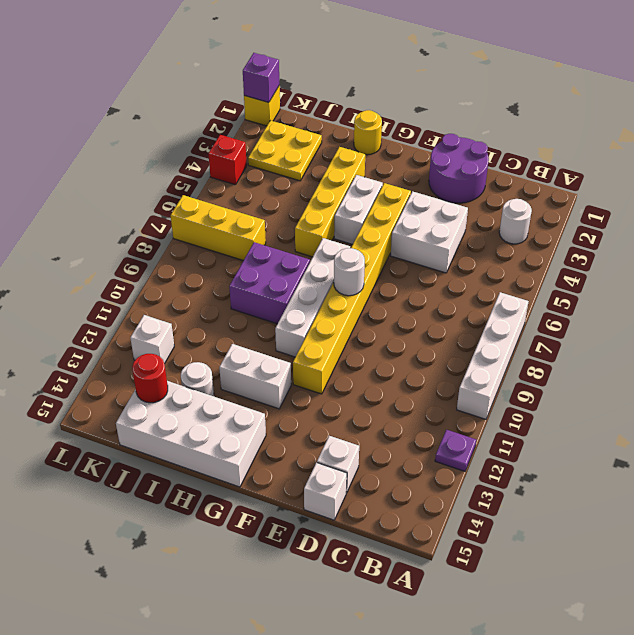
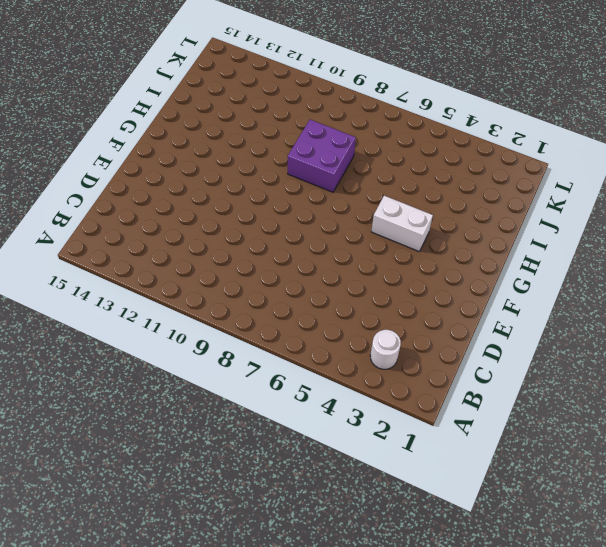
none -> white 1x4 brick [457,292,529,419]
none -> purple 1x1 plate [435,430,476,471]
none -> purple 2x2 round brick [429,134,489,203]

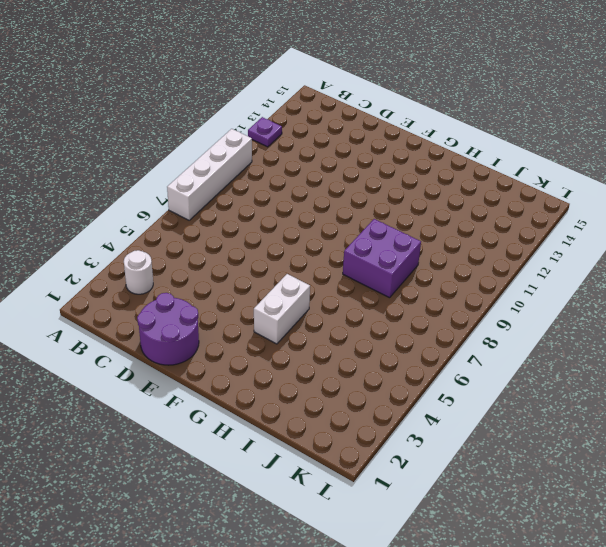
none -> white 2x2 brick [391,191,468,273]
none -> white 1x1 brick [317,436,359,493]
none -> white 1x1 brick [304,462,347,520]

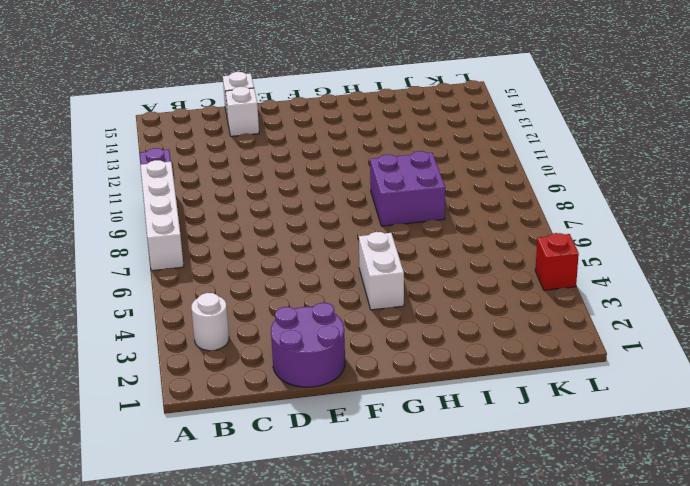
none -> white 2x2 brick [391,191,468,273]
none -> yellow 1x8 brick [293,183,411,394]
none -> white 1x4 brick [275,238,350,357]

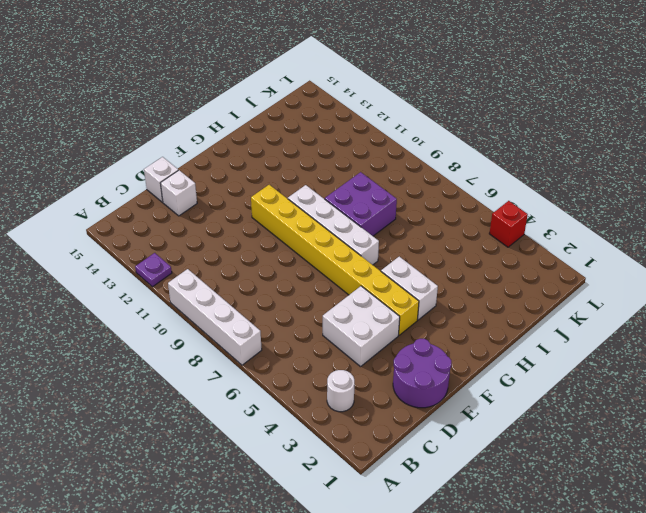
none -> white 1x2 brick [219,344,291,409]
none -> white 2x4 brick [116,381,266,487]
none -> yellow 1x1 round brick [354,110,382,155]

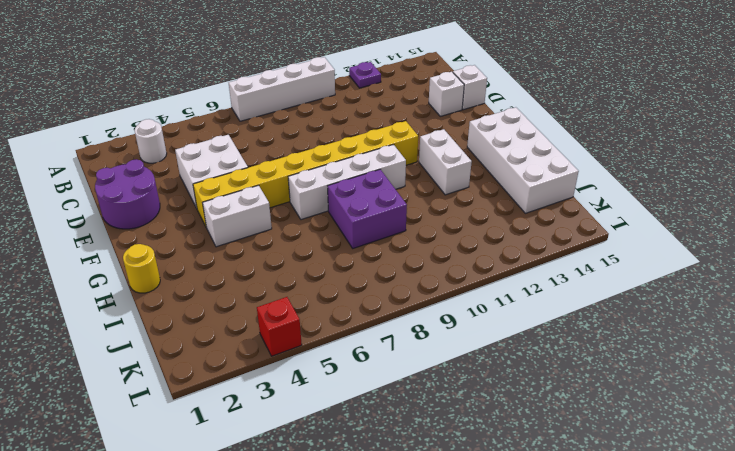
none -> yellow 1x4 brick [295,147,365,257]
none -> white 1x1 round brick [181,362,214,396]
none -> yellow 2x2 plate [248,120,322,181]

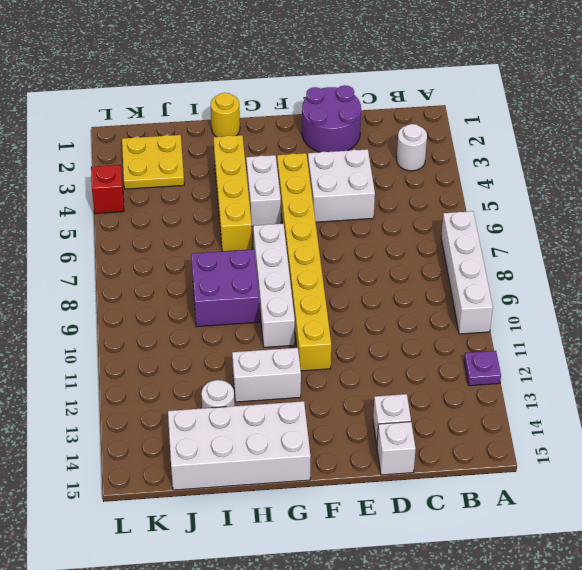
none -> yellow 1x3 brick [171,195,266,261]
none -> white 1x1 brick [130,315,174,364]
none -> yellow 1x1 brick [244,85,280,126]

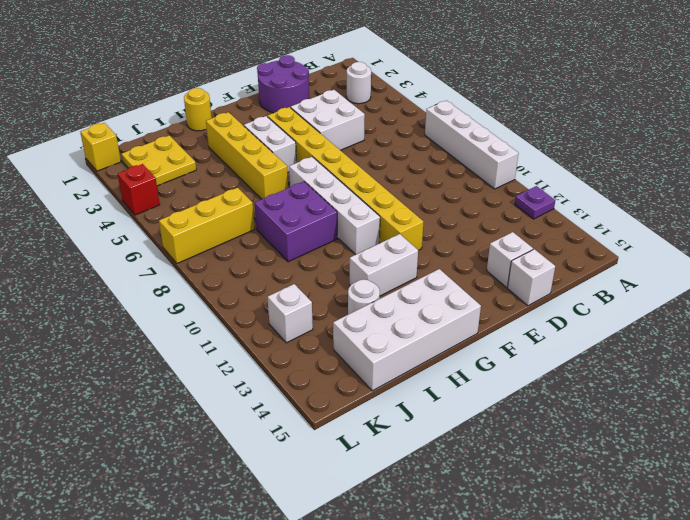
none -> white 1x1 round brick [334,248,365,296]
none -> red 1x1 round brick [132,354,168,403]
none -> purple 1x1 brick [243,53,279,102]

